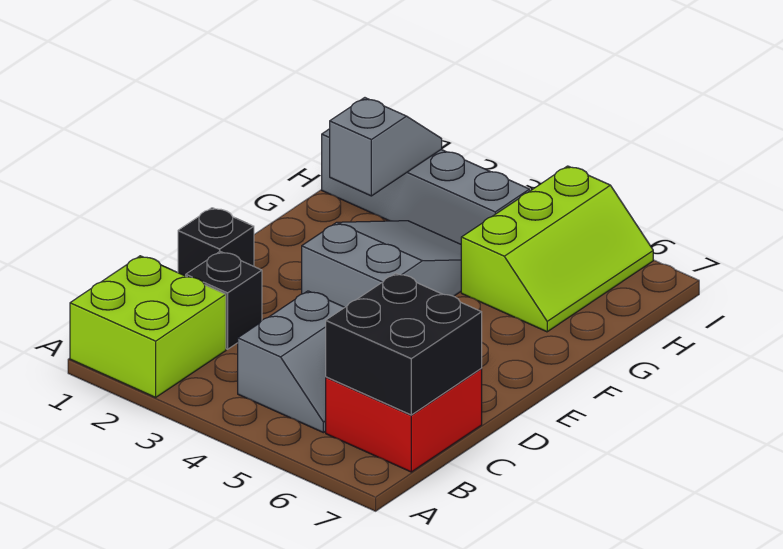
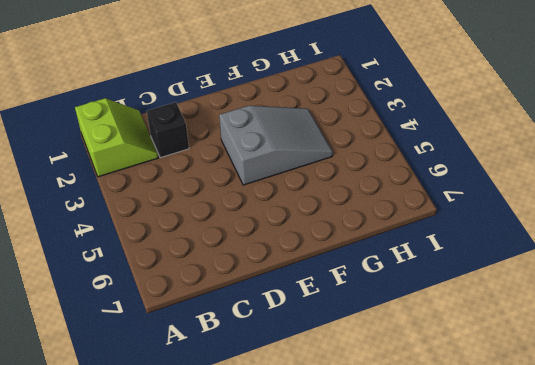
lime 2x2 slope [75,98,158,177] -> lime 2x2 brick [70,256,226,397]
none -> grey 2x2 slope [238,291,345,433]
none -> red 2x2 brick [326,369,482,472]

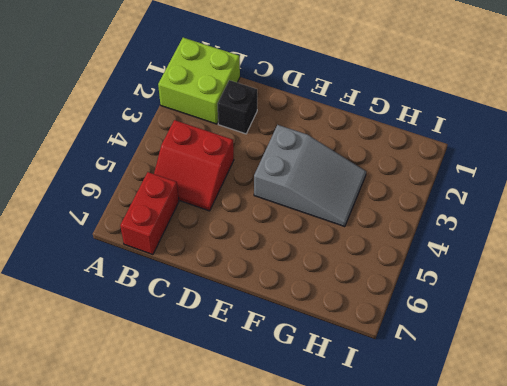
red 2x2 slope [154,120,234,211] -> grey 2x2 slope [238,291,345,433]
red 1x2 brick [120,172,179,255] -> red 2x2 brick [326,369,482,472]
none -> black 1x1 brick [178,208,254,276]
none -> lime 2x3 slope [461,166,653,332]

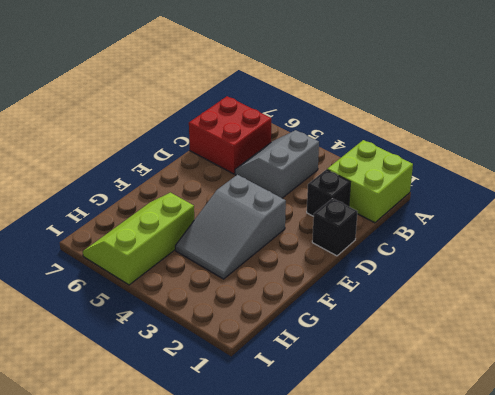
none -> grey 1x4 brick [322,129,530,244]
none -> black 2x2 brick [326,273,482,415]

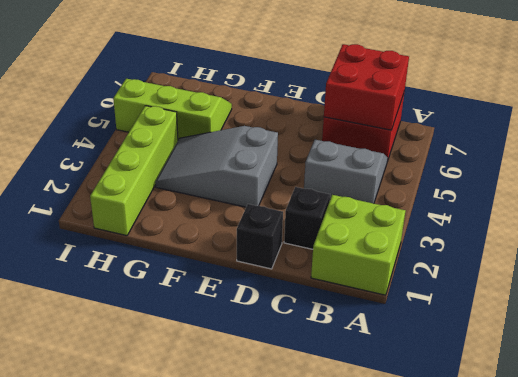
red 2x2 brick [324,44,409,130] -> black 2x2 brick [326,273,482,415]
lime 1x4 brick [90,106,178,236] -> grey 1x4 brick [322,129,530,244]
none -> grey 1x2 slope [330,98,442,196]

